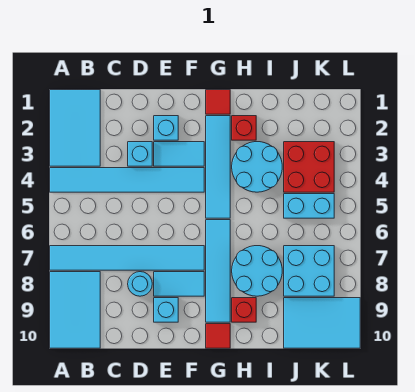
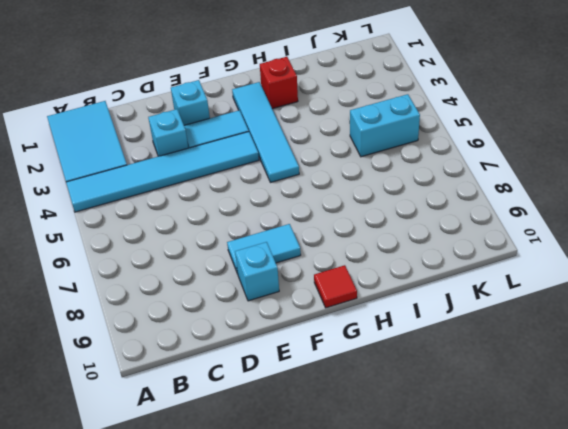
none -> cyan 1x6 tile [50,246,204,270]
none -> cyan 2x3 tile [50,272,100,348]
none -> cyan 1x1 round brick [128,272,152,296]

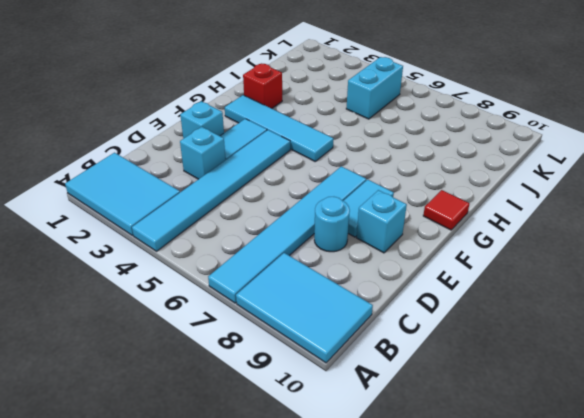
none -> red 1x1 tile [206,90,230,114]
none -> cyan 1x4 tile [206,220,230,322]
none -> cyan 2x2 round brick [232,142,282,192]

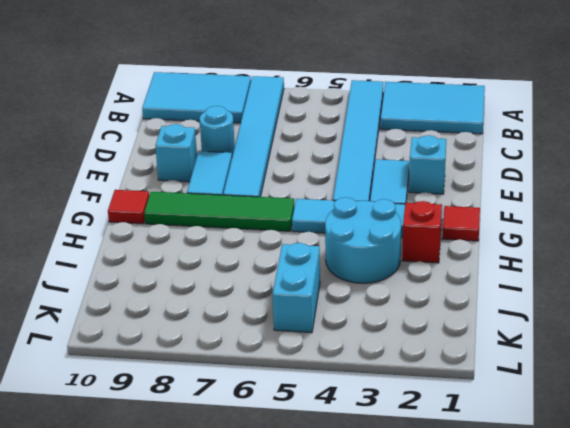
green 1x4 tile [144,192,294,231] -> cyan 1x4 tile [206,220,230,322]
none -> cyan 1x1 brick [128,142,152,166]
none -> cyan 2x2 round brick [232,246,282,296]
none -> red 1x1 brick [232,298,256,322]

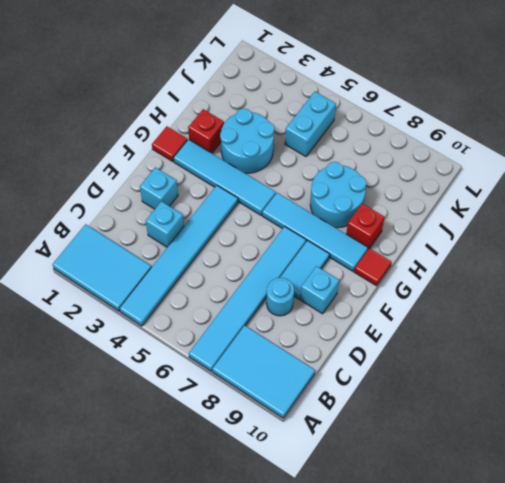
none -> cyan 1x2 tile [154,142,204,166]
none -> red 2x2 brick [284,142,334,192]
none -> cyan 2x2 brick [284,246,334,296]

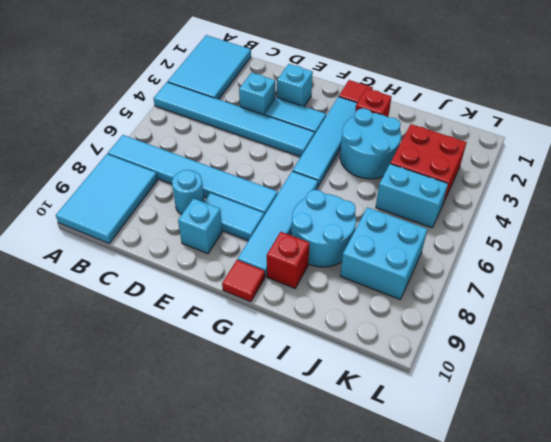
none -> cyan 2x3 tile [284,298,360,348]

